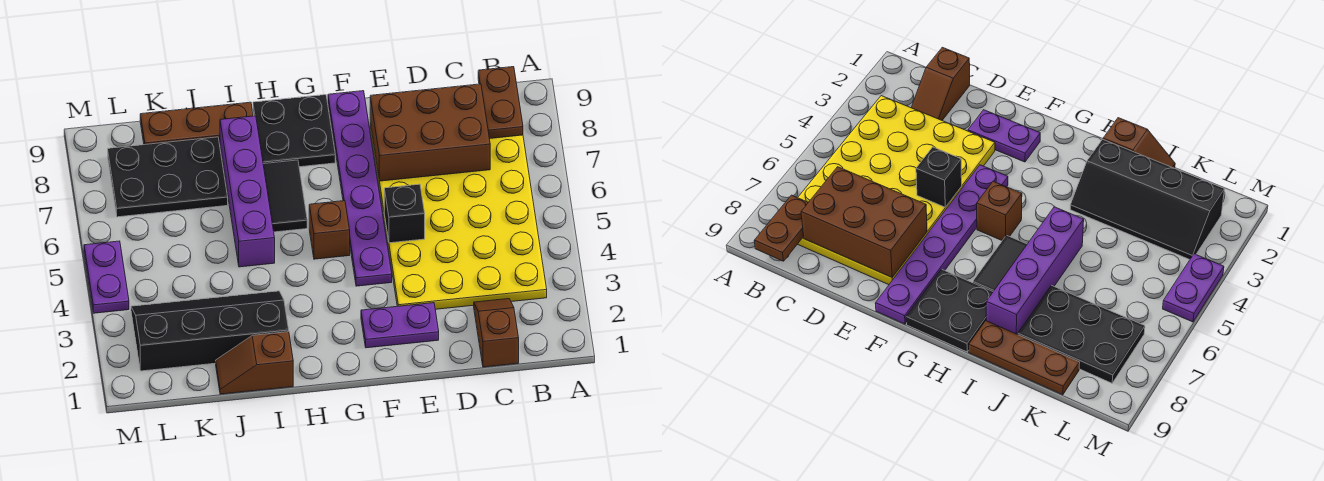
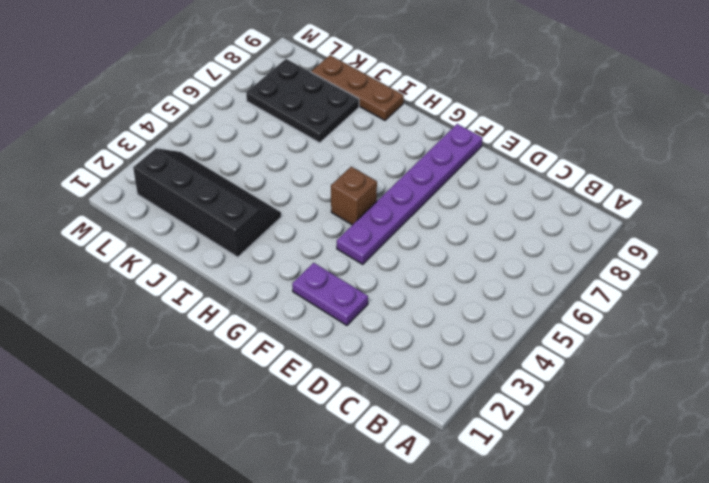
none -> yellow 4x6 plate [370,123,547,309]
none -> brown 1x2 slope [474,299,519,367]
none -> black 2x2 plate [253,95,335,167]

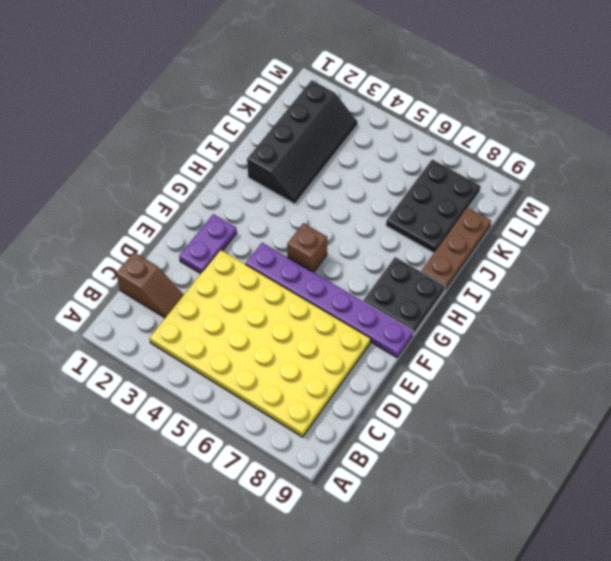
none -> black 1x2 tile [263,160,307,232]
none -> brown 1x2 slope [216,332,293,394]
none -> purple 1x4 brick [220,116,275,267]

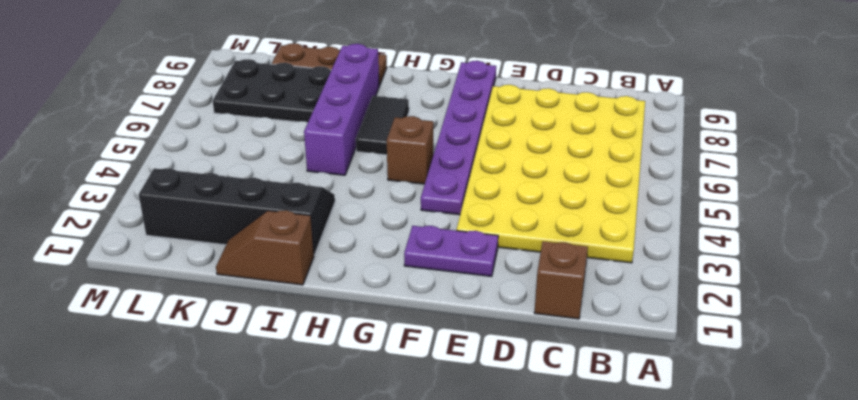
none -> black 2x2 plate [253,95,335,167]
none -> purple 1x2 plate [84,241,129,313]
none -> brown 1x2 plate [478,67,523,139]

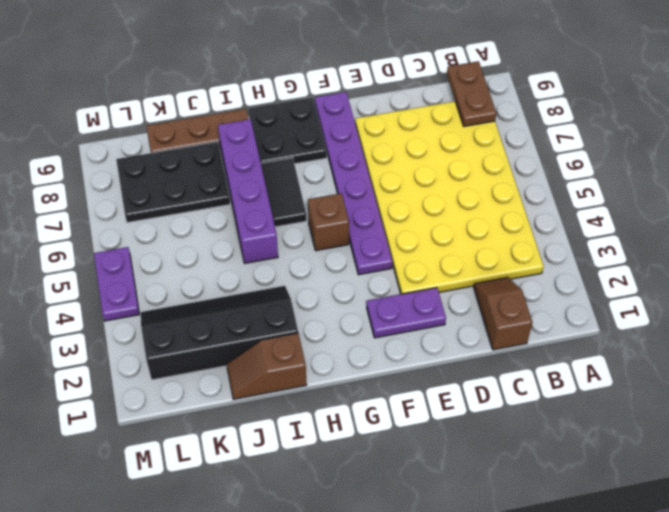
none -> brown 2x3 brick [370,84,490,181]
none -> black 1x1 brick [384,184,425,243]

